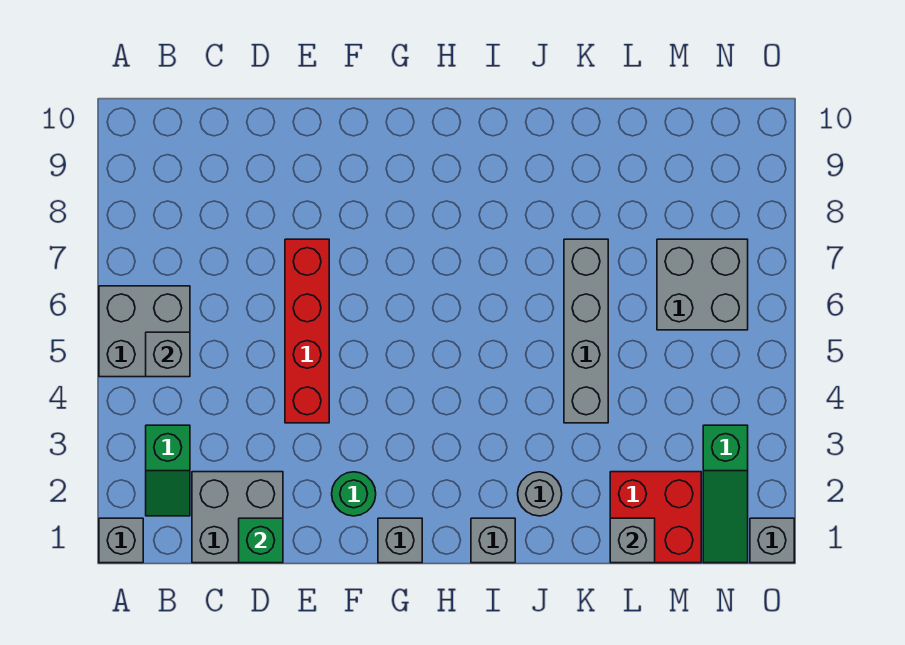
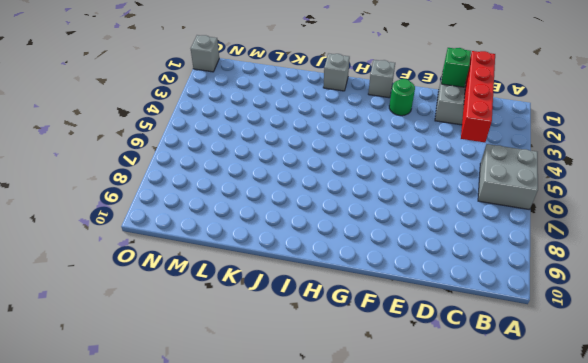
red 1x4 brick [461,51,495,142] -> red 1x4 brick moved to [285,239,329,423]
none -> grey 1x1 brick [99,518,143,563]
none -> green 1x2 slope [146,425,190,516]
none -> grey 1x1 round brick [518,472,562,516]

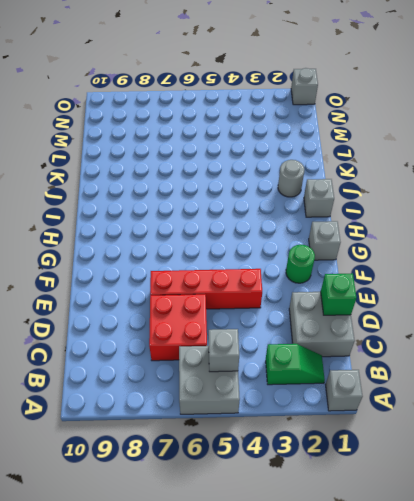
red 2x2 brick [149,294,207,361] -> red 2x2 brick moved to [610,472,701,563]
none -> grey 1x4 brick [564,239,608,423]
none -> grey 2x2 brick [657,239,748,330]
none -> green 1x3 slope [703,425,748,563]

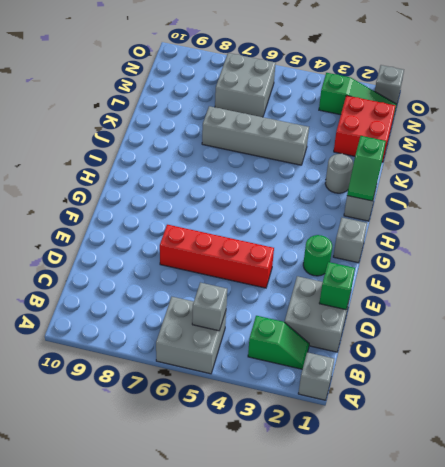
green 1x2 slope [347,136,386,201] -> none
none -> grey 1x1 brick [610,518,655,563]

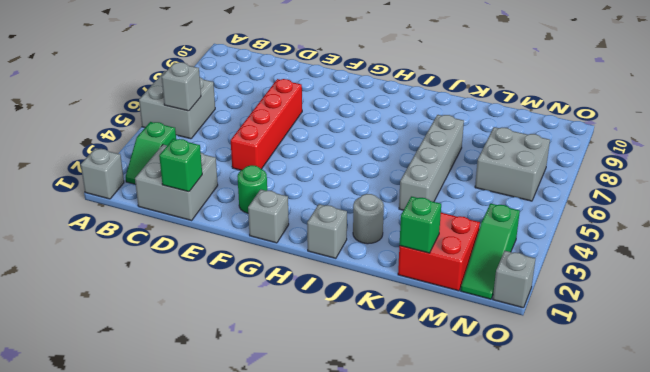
green 1x1 brick [399,196,441,253] -> grey 1x1 brick [610,518,655,563]

